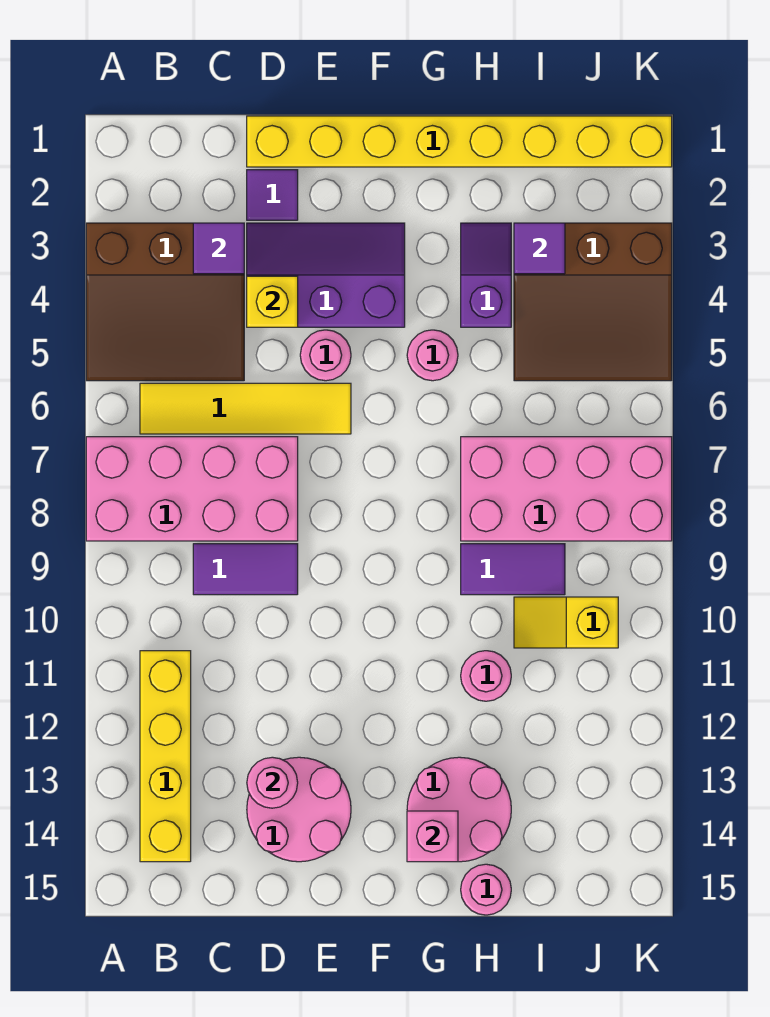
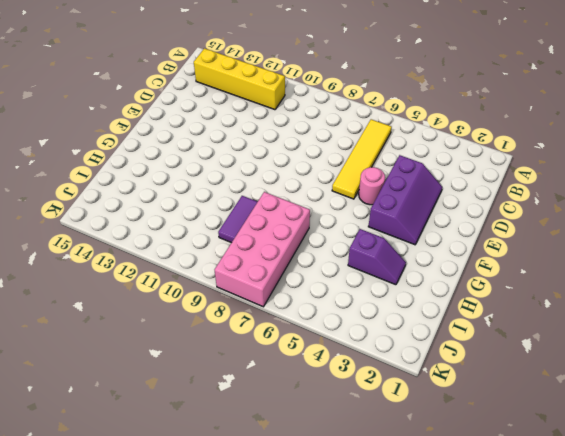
none -> brown 3x3 slope [86,223,244,381]
none -> pink 2x4 brick [86,437,298,541]
none -> purple 1x2 tile [193,544,298,595]

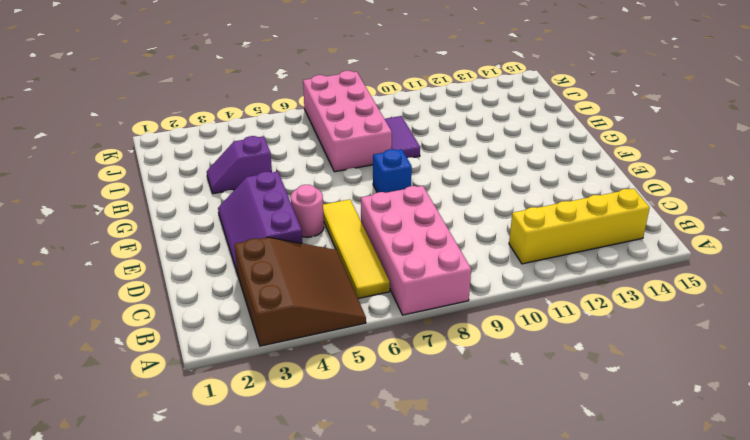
blue 1x1 brick [373,149,412,193] -> none
none -> purple 1x2 tile [193,544,298,595]
none -> yellow 1x8 brick [247,116,672,167]
none -> purple 1x1 tile [247,170,298,220]

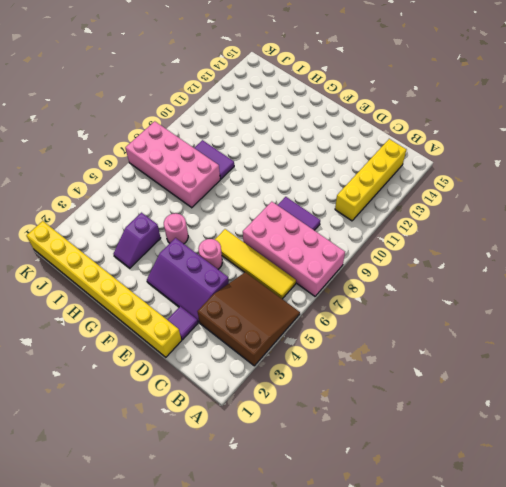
none -> pink 2x2 round brick [247,757,351,862]
none -> pink 2x2 round brick [407,757,511,862]
none -> pink 1x1 round brick [461,651,511,701]

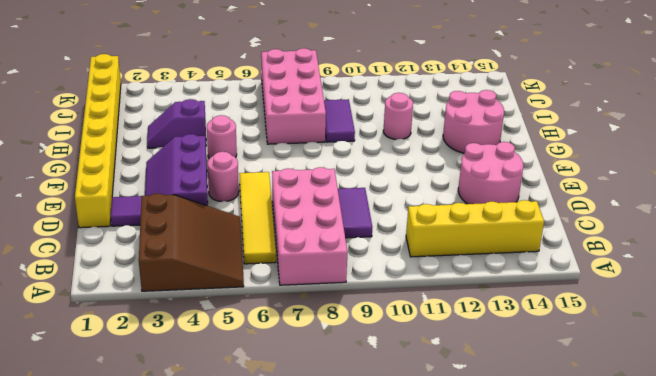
none -> pink 1x1 round brick [461,864,511,915]
none -> brown 3x3 slope [514,223,672,381]
none -> yellow 1x2 slope [514,597,618,648]

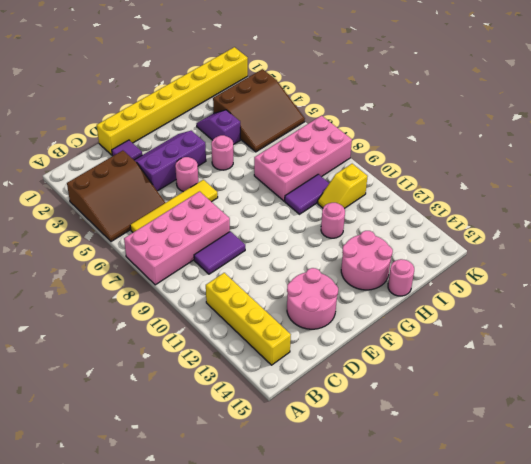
none -> purple 1x1 tile [193,223,244,274]
none -> yellow 1x1 brick [247,276,298,327]
none -> pink 1x1 round brick [247,757,298,808]

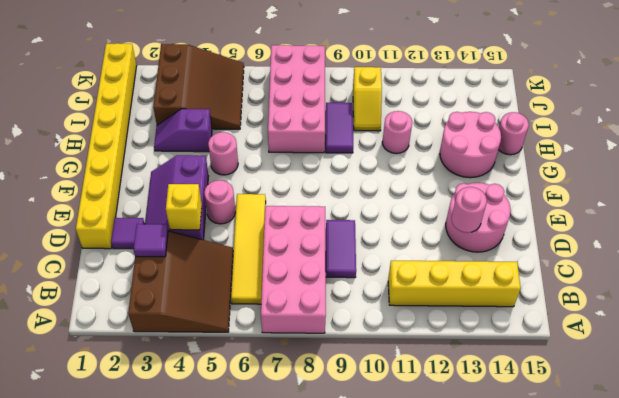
none -> pink 1x1 brick [407,811,458,862]
none -> purple 1x1 tile [514,223,565,274]

